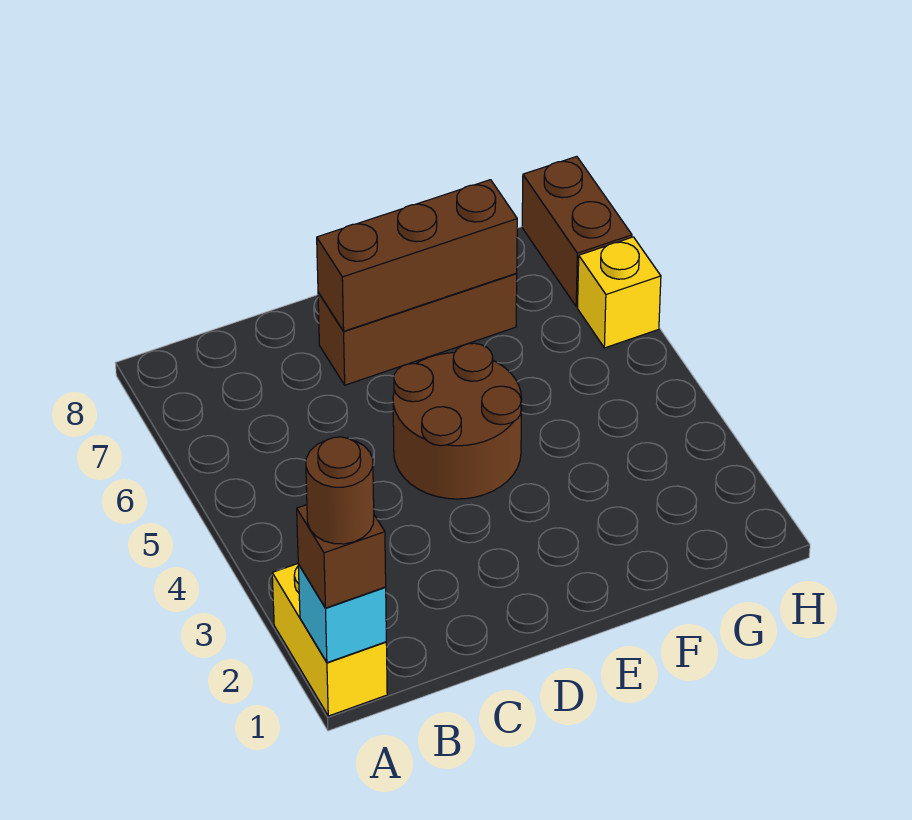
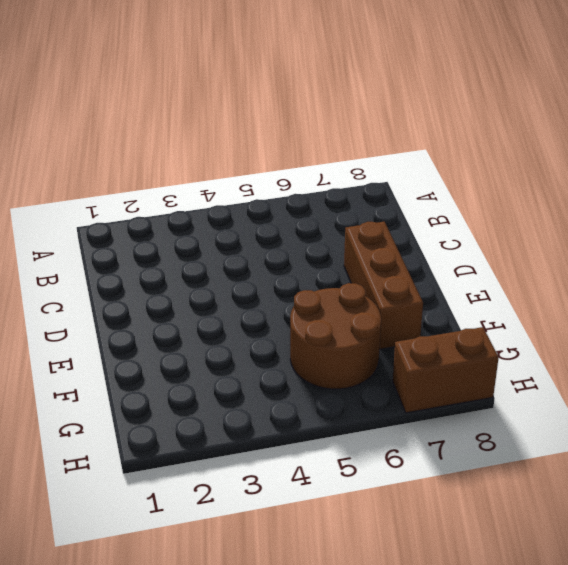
brown 2x2 round brick [290,283,381,389] -> brown 2x2 round brick moved to [393,343,522,499]
none -> yellow 1x2 brick [272,564,387,716]
none -> yellow 1x1 brick [578,237,661,348]

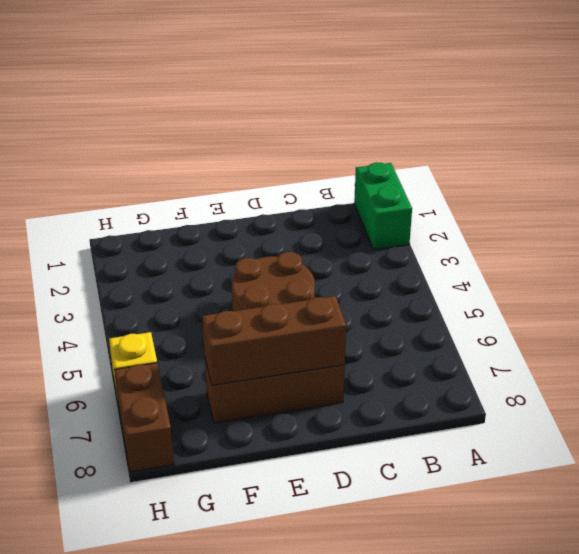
green 1x2 brick [354,163,412,250] -> yellow 1x2 brick [272,564,387,716]
none -> cyan 1x1 brick [298,564,386,663]
none -> brown 1x1 brick [297,505,386,608]

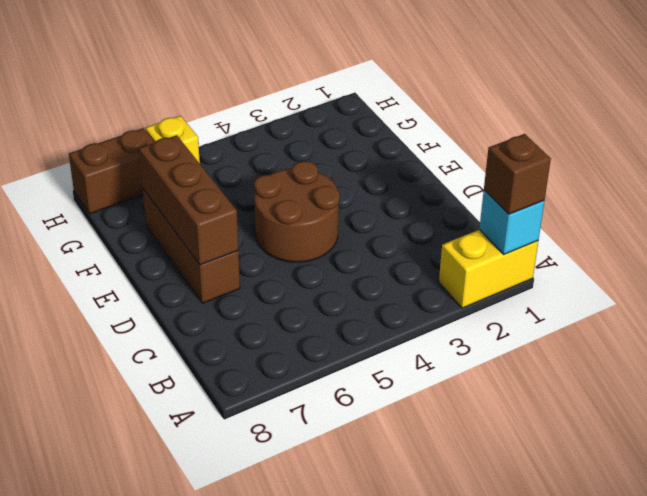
none -> brown 1x1 round brick [306,437,374,544]

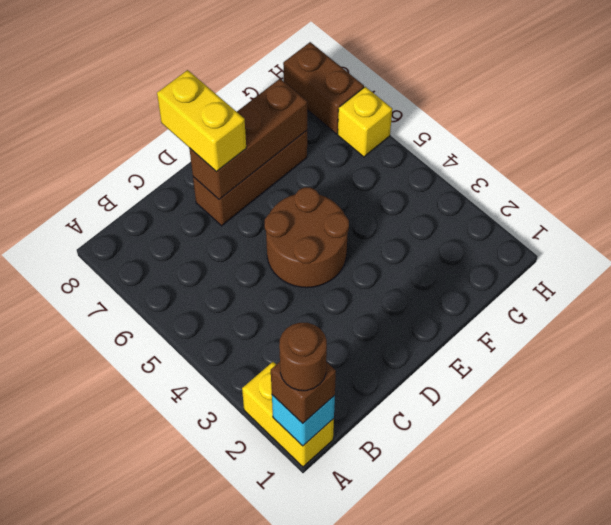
yellow 1x2 brick [157,70,246,172] -> none

